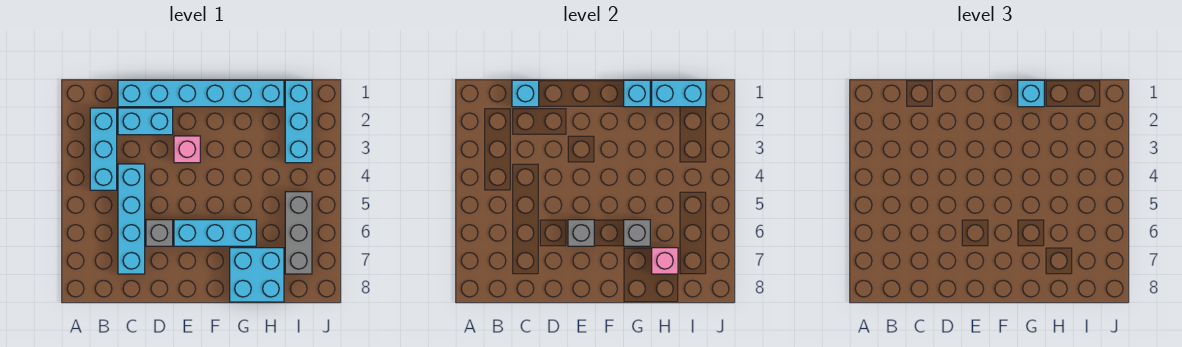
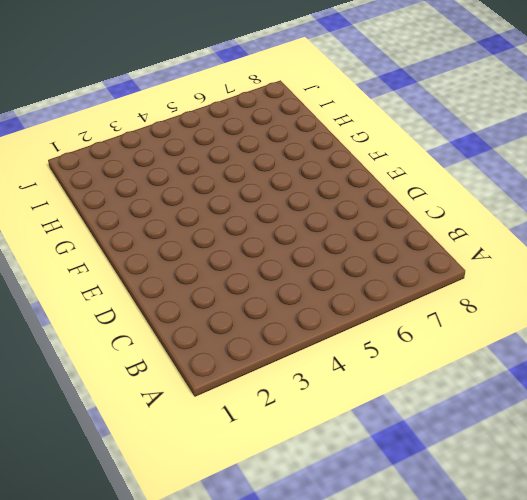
none -> cyan 1x3 brick [90,108,117,190]
none -> cyan 1x6 brick [118,80,284,107]
none -> cyan 1x2 brick [118,108,173,135]

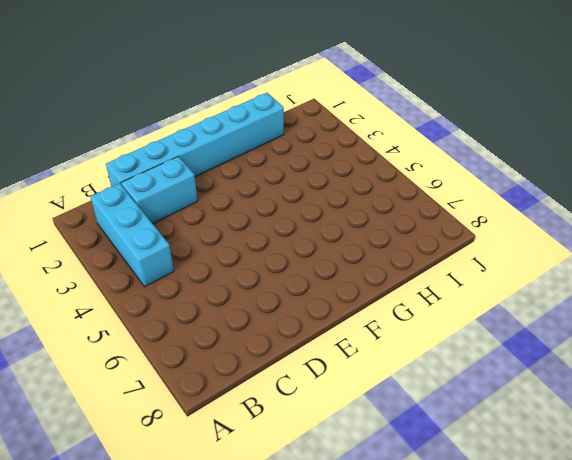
none -> cyan 1x4 brick [118,164,145,274]
none -> grey 1x1 brick [146,220,173,246]
none -> pink 1x1 brick [174,136,200,163]

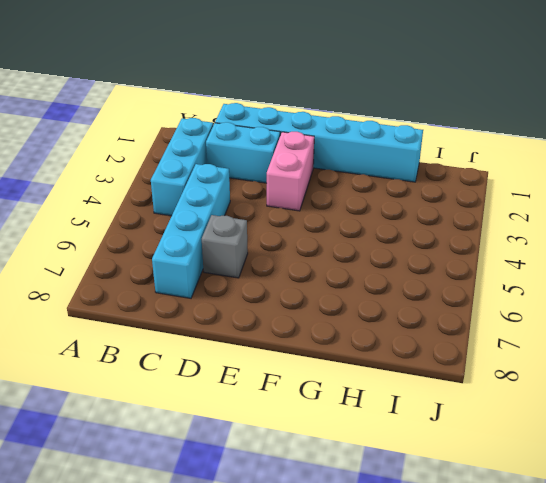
pink 1x2 brick [267,132,314,211] -> pink 1x1 brick [174,136,200,163]
none -> cyan 1x3 brick [174,220,256,246]
none -> cyan 2x2 brick [230,248,284,302]
none -> cyan 1x3 brick [285,80,312,163]

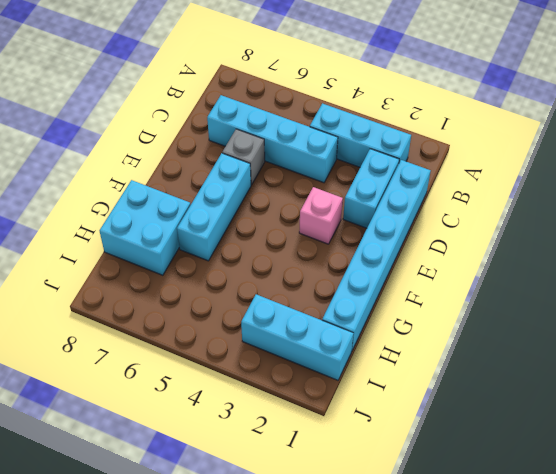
none -> grey 1x3 brick [285,192,312,274]
none -> cyan 1x1 brick [512,80,539,107]
none -> grey 1x1 brick [568,220,594,246]

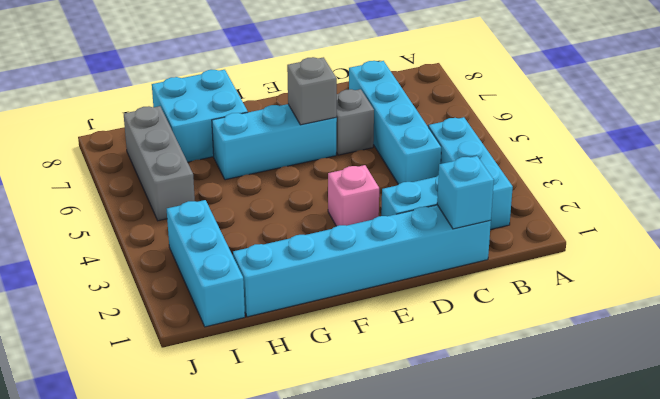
none -> cyan 1x1 brick [624,80,650,107]
none -> grey 1x1 brick [624,220,650,246]
none -> cyan 1x2 brick [652,80,706,107]

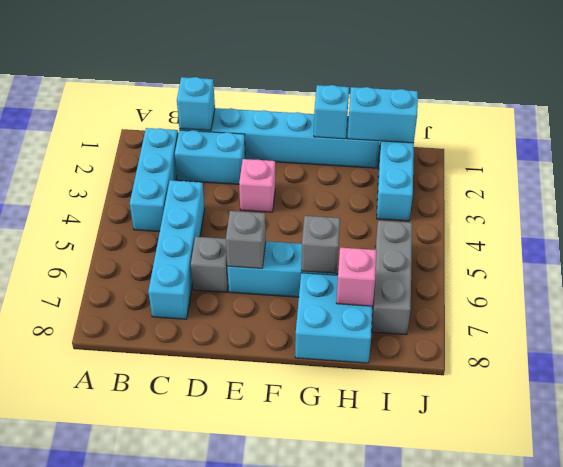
none -> cyan 1x1 brick [1018,80,1044,107]

